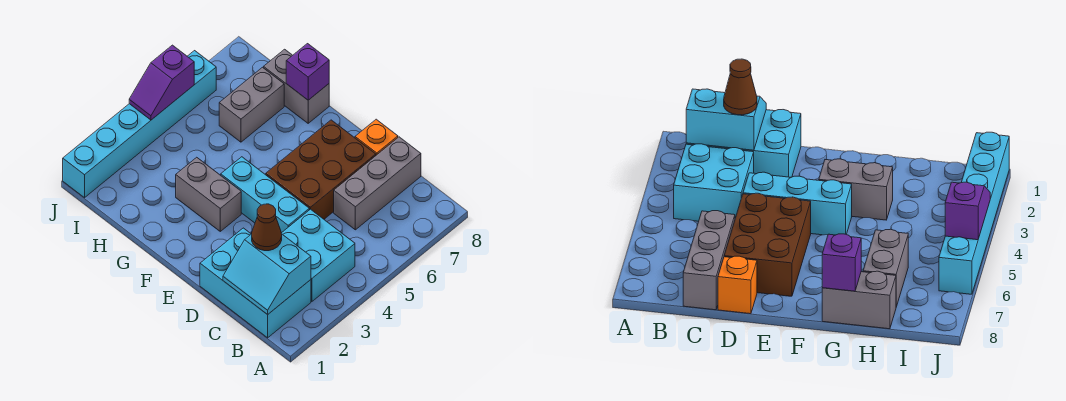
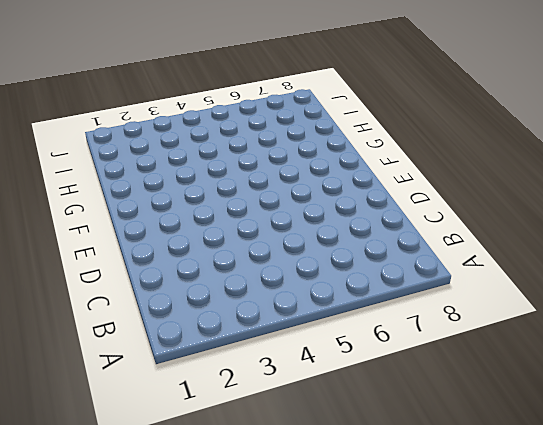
none -> cyan 2x3 brick [200,228,311,338]
none -> cyan 2x2 brick [281,209,355,302]
none -> grey 1x3 brick [334,137,421,230]

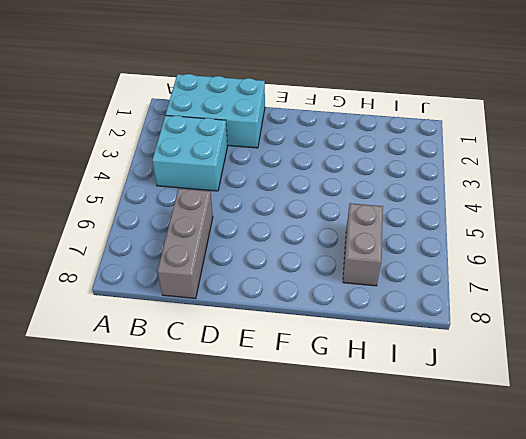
none -> cyan 1x3 brick [221,157,309,233]
none -> brown 2x3 brick [266,120,376,219]
none -> orange 1x1 brick [355,119,398,155]

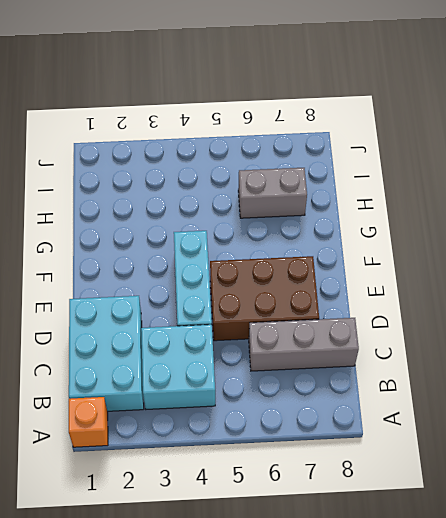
orange 1x1 brick [69,397,108,447] -> orange 1x1 brick moved to [355,119,398,155]
none -> grey 1x2 brick [176,157,241,231]
none -> grey 1x2 brick [264,49,329,123]
none -> cyan 1x6 brick [63,51,216,198]

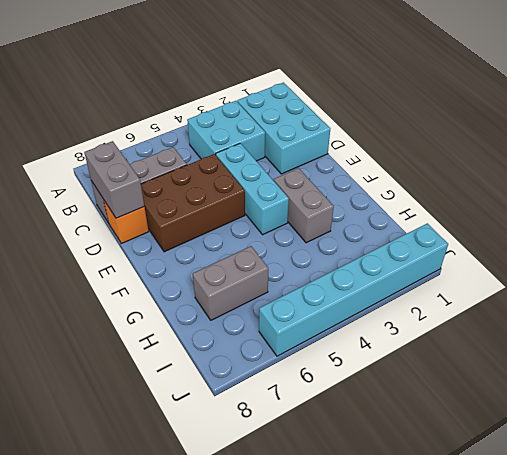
grey 1x2 brick [84,141,144,218] -> grey 1x2 brick moved to [264,49,329,123]
none -> cyan 2x2 slope [223,234,311,315]
none -> purple 1x1 brick [286,44,329,100]
none -> purple 1x2 slope [129,45,194,120]

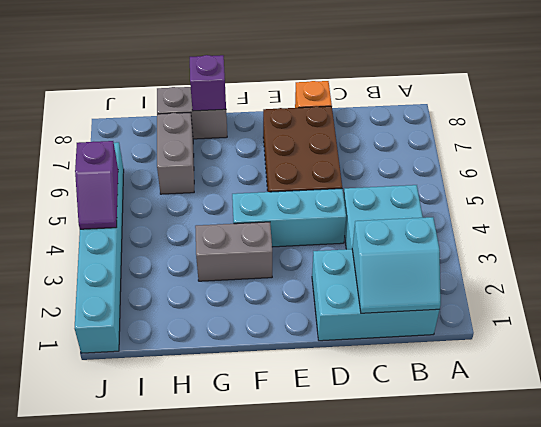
none -> grey 1x3 brick [334,137,421,230]
none -> brown 1x1 cone [252,204,282,251]

